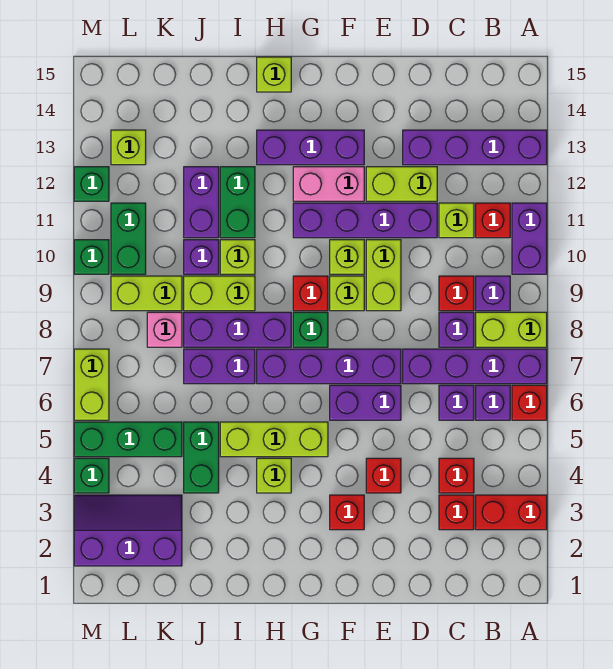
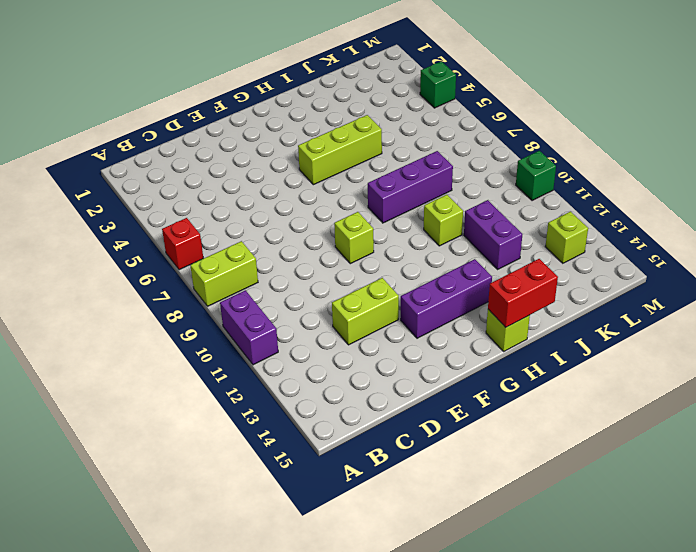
red 1x2 brick [488,259,558,327] -> red 1x2 brick moved to [476,495,547,530]
none -> purple 1x4 brick [403,349,547,384]
none -> purple 1x4 brick [403,130,547,165]
none -> purple 1x1 brick [476,385,510,420]
none -> purple 1x1 brick [476,276,510,311]

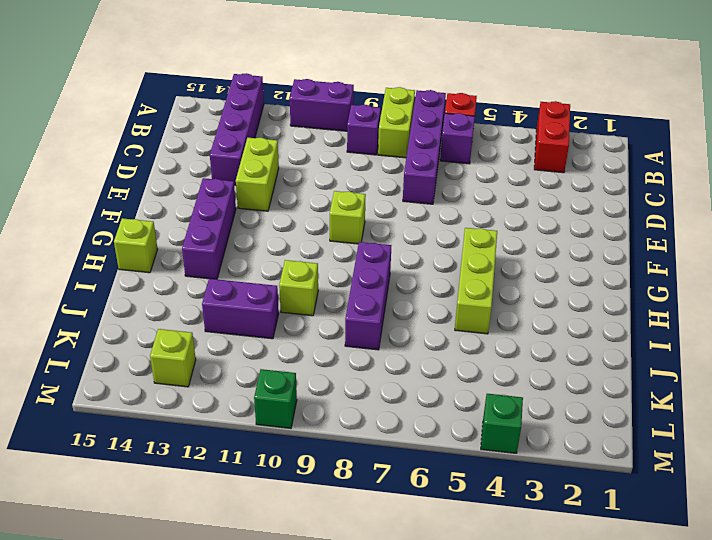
none -> red 1x1 brick [476,203,510,238]
none -> red 1x1 brick [439,495,474,530]
none -> red 1x1 brick [439,458,474,493]
none -> purple 1x1 brick [439,385,474,420]

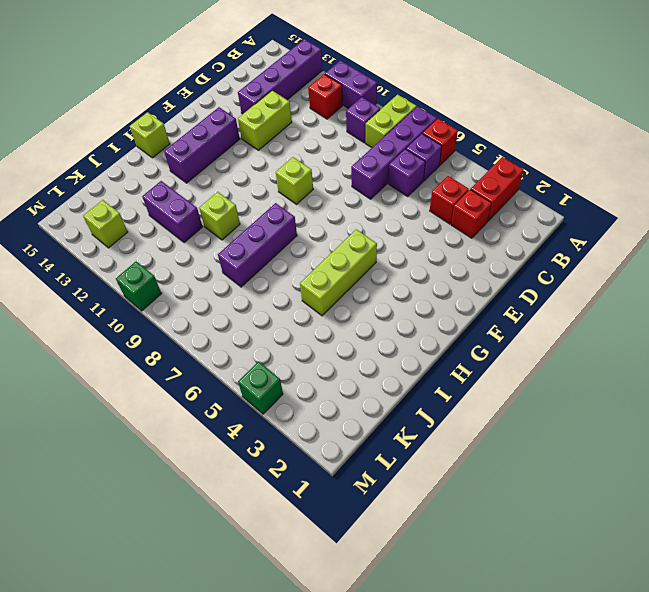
none -> purple 1x1 brick [439,312,474,347]
none -> red 1x1 brick [439,276,474,311]
none -> lime 1x1 brick [439,203,474,238]
none -> purple 1x4 brick [293,203,437,238]

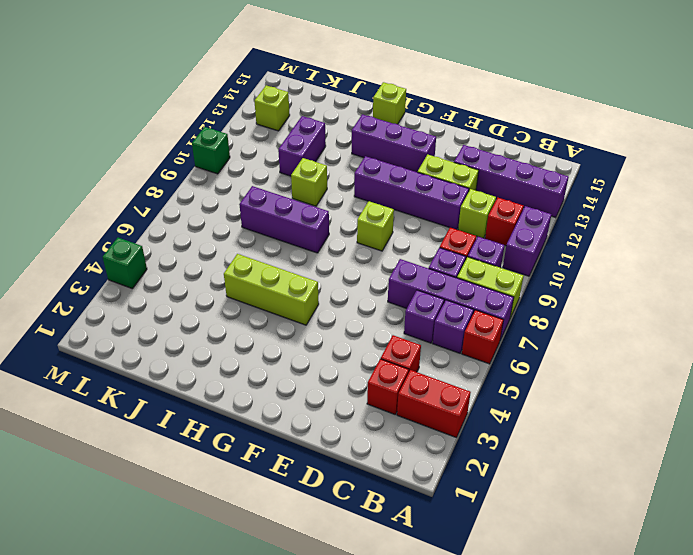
none -> red 1x1 brick [366,458,401,493]
none -> purple 1x2 brick [330,385,401,420]
none -> purple 1x4 brick [257,349,401,384]
none -> lime 1x2 brick [366,240,401,311]

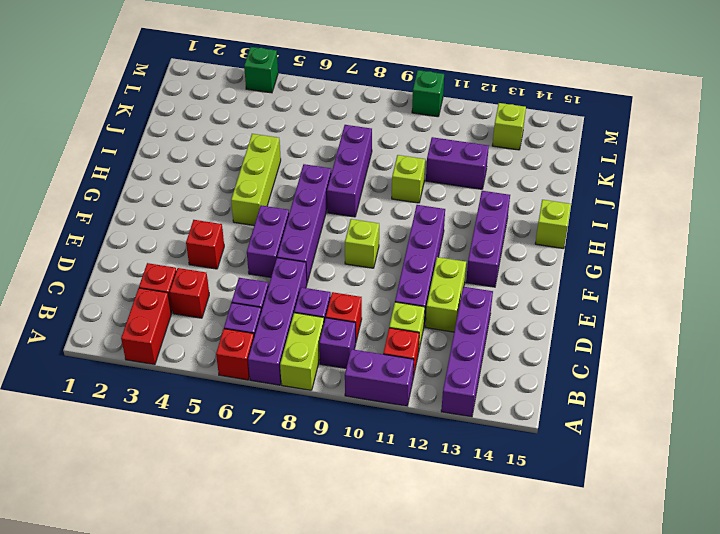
none -> lime 1x2 brick [366,240,401,311]
none -> red 1x1 brick [330,495,364,530]
none -> lime 1x1 brick [330,240,364,274]
none -> pink 1x2 brick [293,167,364,201]

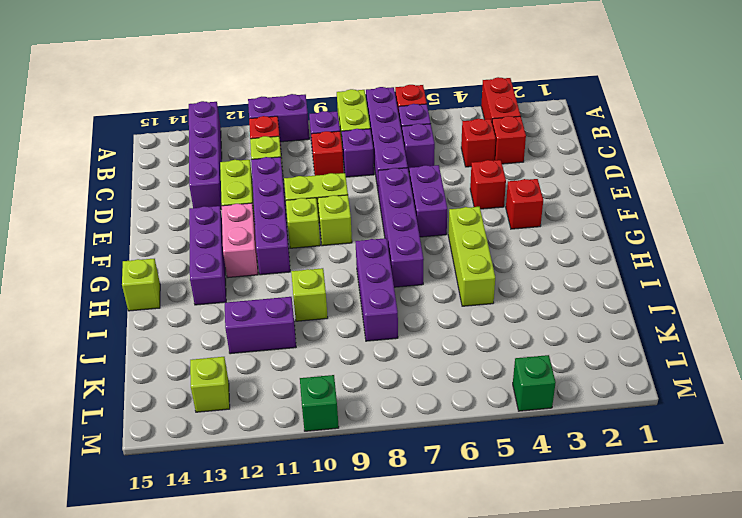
none -> green 1x1 brick [293,312,328,347]
none -> red 1x1 brick [293,276,328,311]
none -> lime 1x1 brick [257,458,291,493]
none -> purple 1x2 brick [184,349,255,384]

